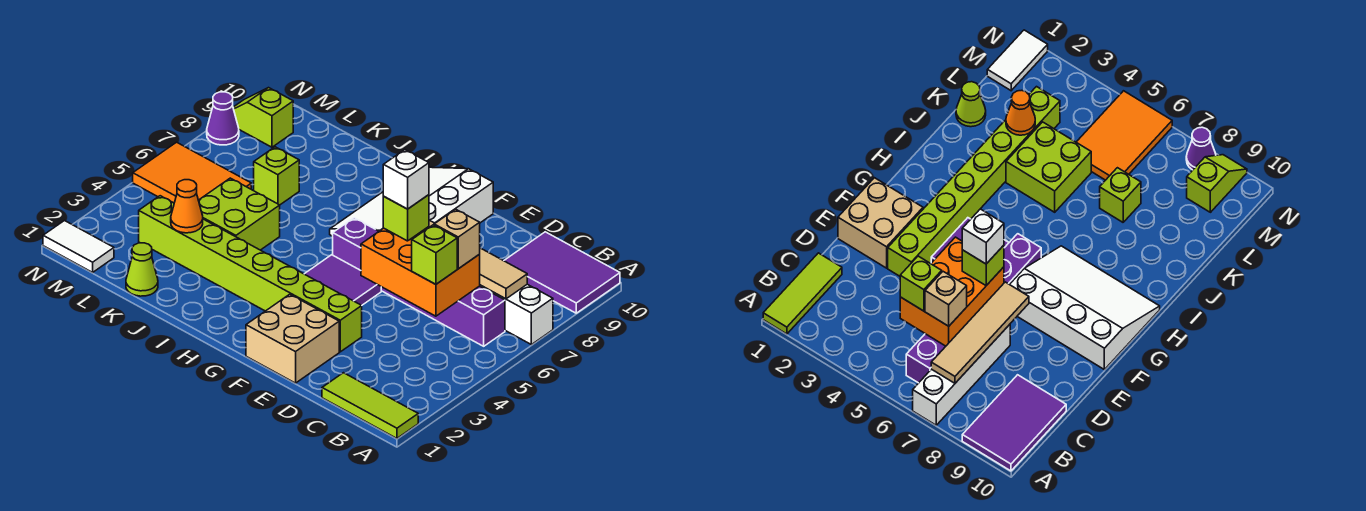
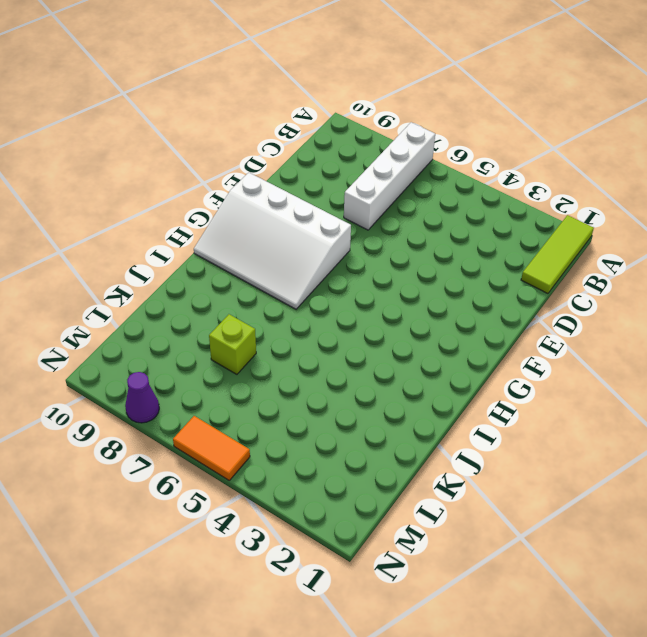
orange 1x2 tile [173,416,250,480] -> orange 2x3 tile [133,142,251,203]
none -> purple 2x3 tile [504,232,620,313]
none -> purple 1x6 brick [333,218,505,346]
none -> tan 2x2 brick [246,294,339,383]

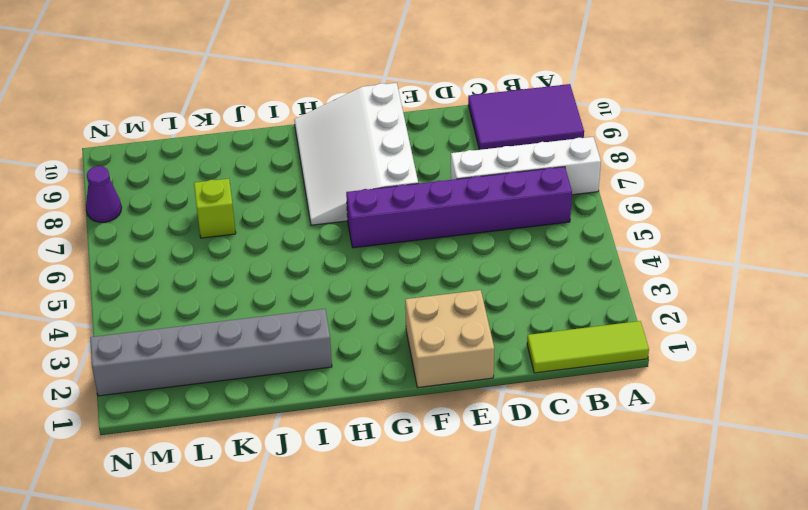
grey 1x6 brick [90,309,332,396] -> none
none -> lime 1x8 brick [139,196,362,352]
none -> purple 2x2 tile [305,255,381,306]
none -> lime 2x2 brick [198,178,280,250]

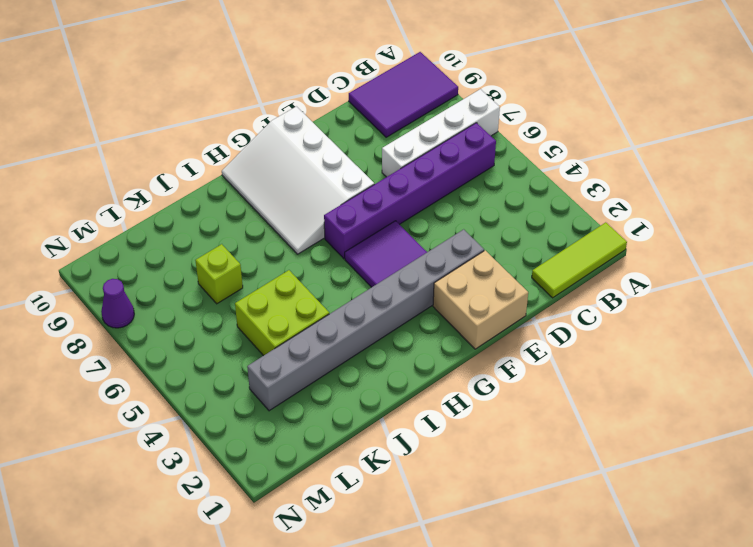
grey 1x8 brick [247,229,484,411] -> lime 1x8 brick [139,196,362,352]
none -> lime 1x1 cone [126,243,158,296]
none -> orange 2x3 tile [133,142,251,203]
none -> white 1x2 tile [43,221,114,272]

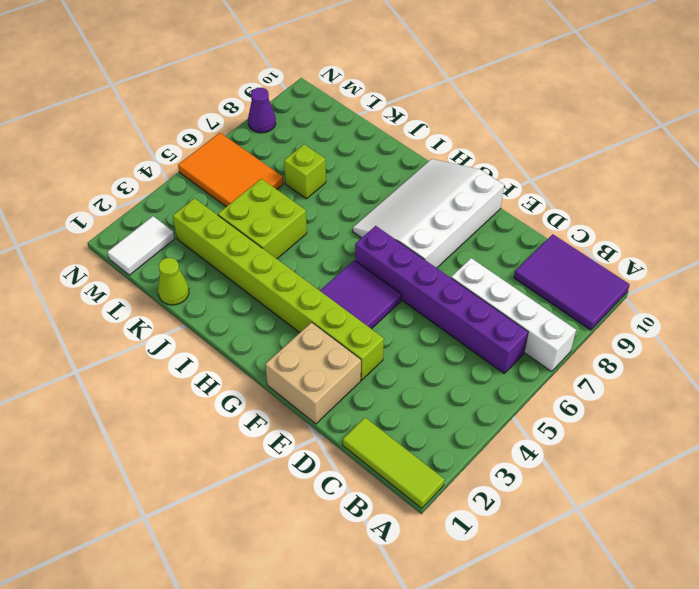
white 1x2 tile [107,216,175,275] -> white 1x2 tile turned to [43,221,114,272]
none -> lime 1x2 slope [233,88,293,147]
none -> tan 1x4 tile [429,220,527,299]
none -> orange 2x3 brick [361,227,480,316]

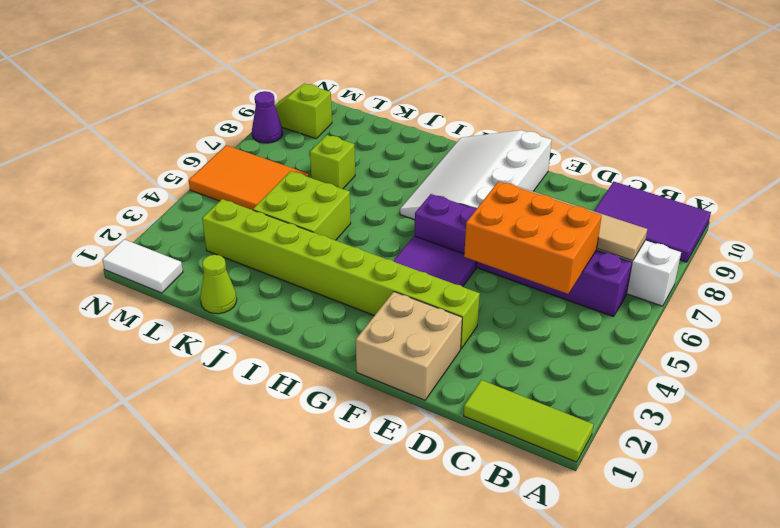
none -> orange 1x1 cone [171,180,203,233]
none -> lime 1x1 brick [412,225,457,284]
none -> tan 1x1 brick [434,209,480,269]

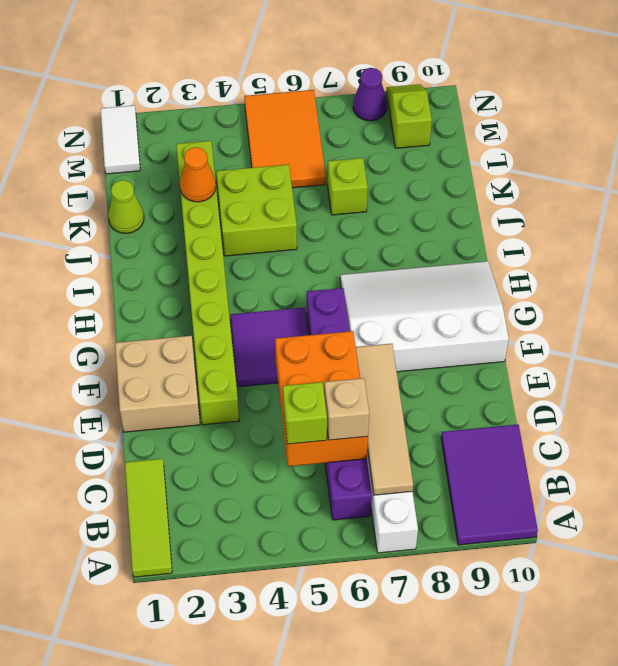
none -> lime 1x1 brick [383,195,429,241]
none -> white 1x1 brick [383,150,429,209]

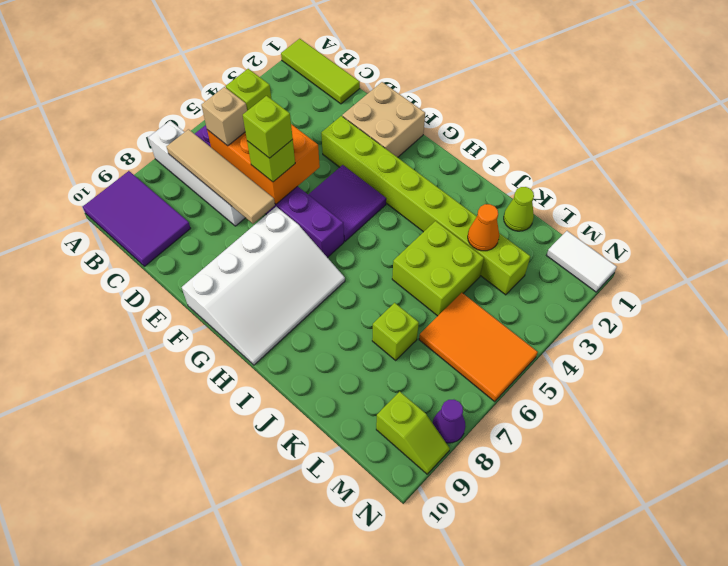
lime 1x1 brick [243,96,293,158] -> white 1x1 brick [383,150,429,209]

